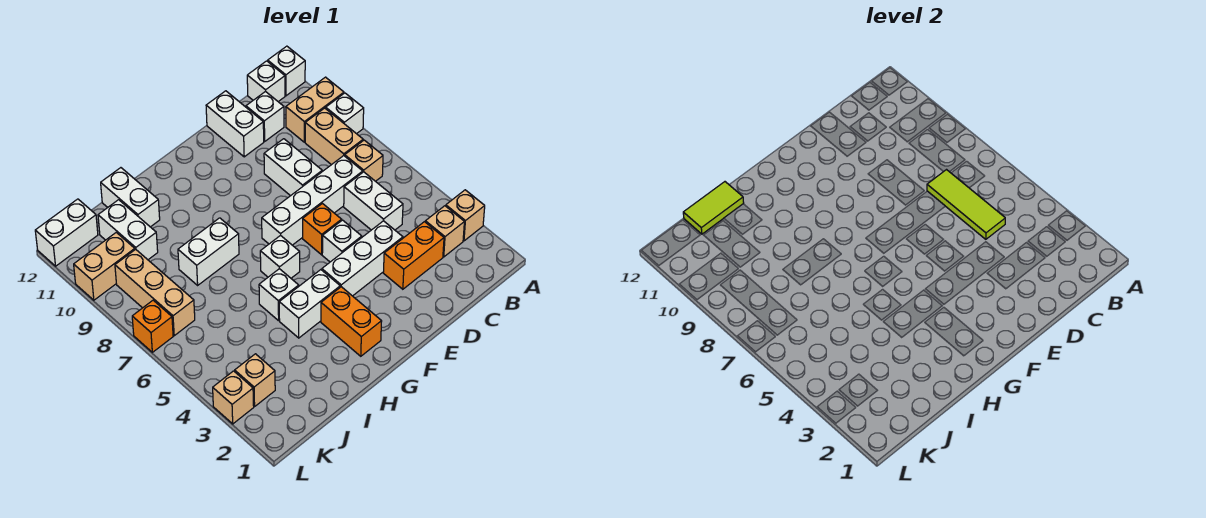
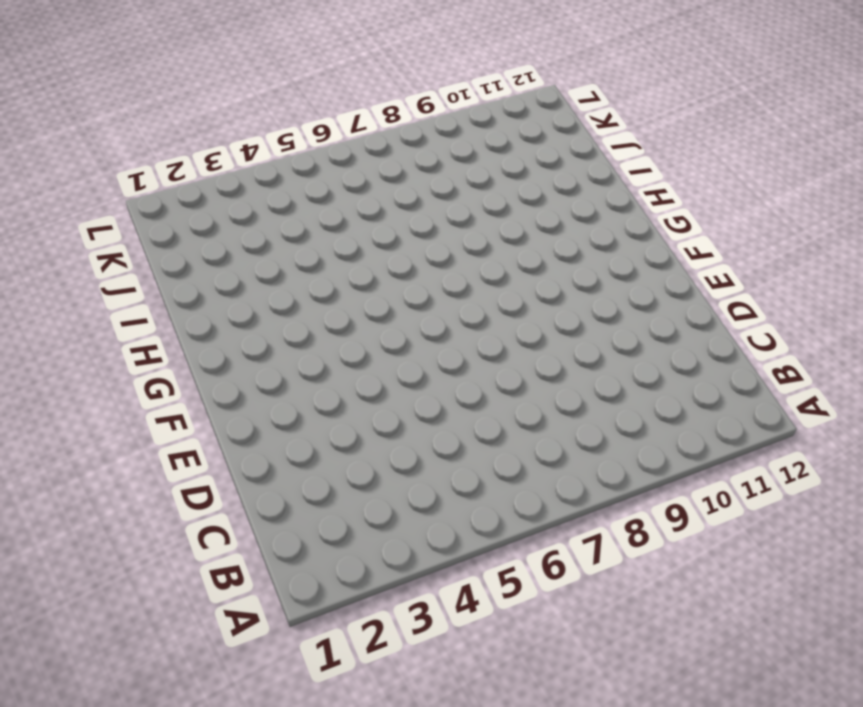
none -> tan 1x1 brick [446,190,485,241]
none -> white 1x1 brick [326,93,364,134]
none -> tan 1x2 brick [286,77,344,142]
none -> white 1x1 brick [268,46,305,96]

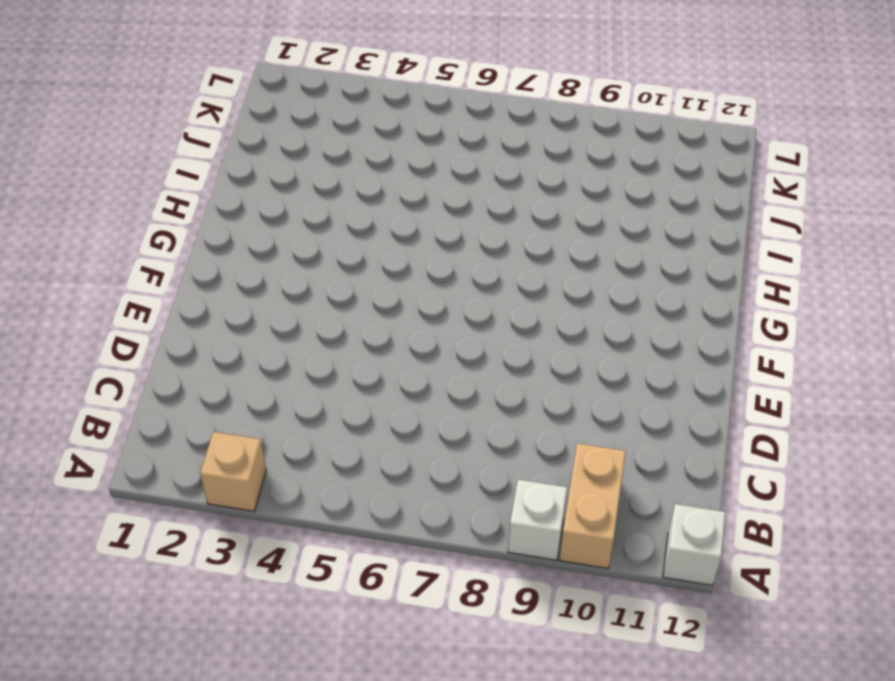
none -> tan 1x1 brick [425,206,464,257]
none -> tan 1x1 brick [345,140,383,181]
none -> tan 1x2 brick [305,108,363,165]
none -> white 1x1 brick [247,61,285,102]

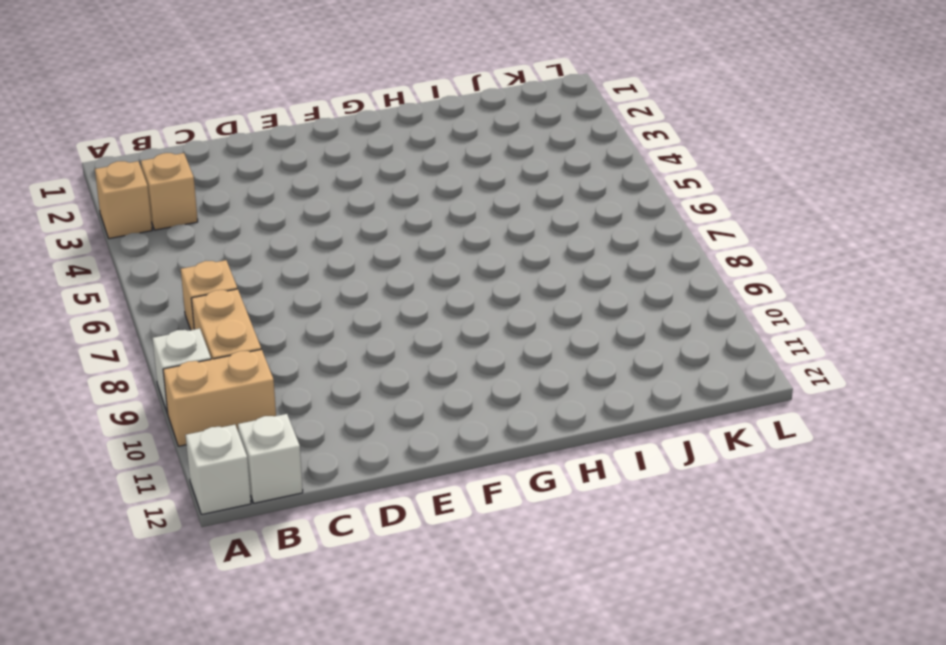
none -> orange 1x2 brick [383,222,444,289]
none -> white 1x2 brick [344,172,403,230]
none -> white 1x4 brick [262,156,363,245]
none -> white 1x1 brick [246,91,284,141]

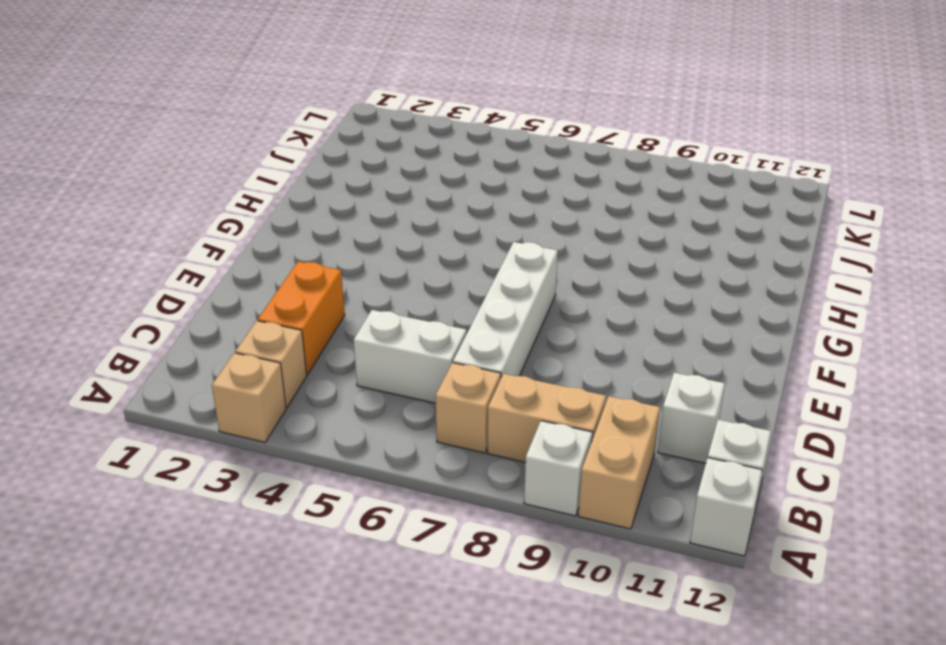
none -> white 1x3 brick [322,221,403,296]
none -> white 1x2 brick [264,139,322,196]
none -> white 1x2 brick [206,91,264,157]
none -> white 1x1 brick [322,220,362,262]

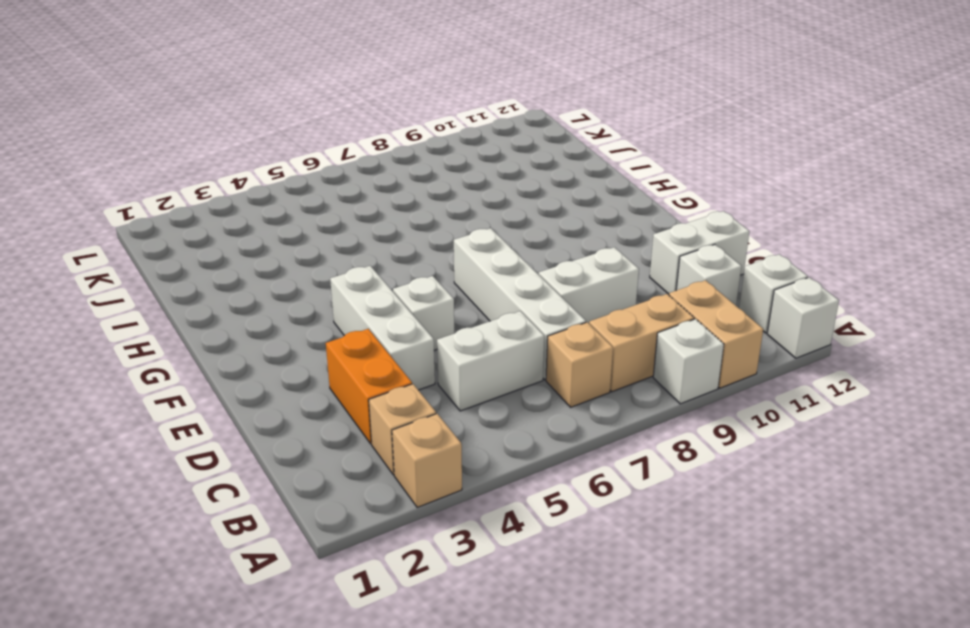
none -> orange 1x1 brick [303,204,342,255]
none -> orange 1x2 brick [321,287,382,356]
none -> white 1x2 brick [279,270,340,338]
none -> white 1x1 brick [260,235,300,278]

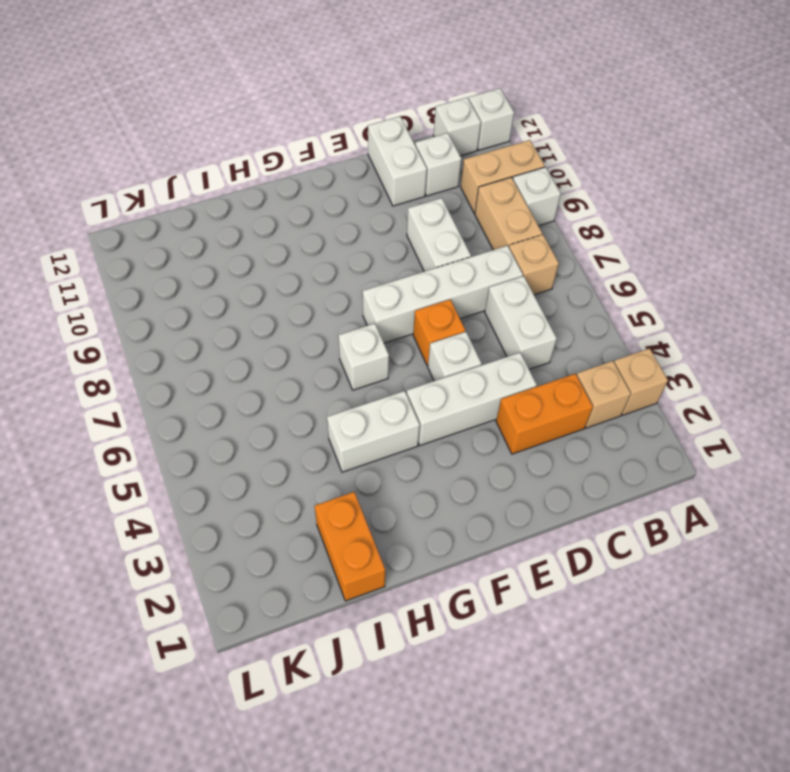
orange 1x2 brick [315,492,385,601] -> orange 1x2 brick moved to [321,287,382,356]
none -> white 1x1 brick [259,269,299,321]
none -> white 1x2 brick [178,218,239,285]
none -> white 1x2 brick [101,168,160,227]
none -> white 1x2 brick [98,200,158,260]

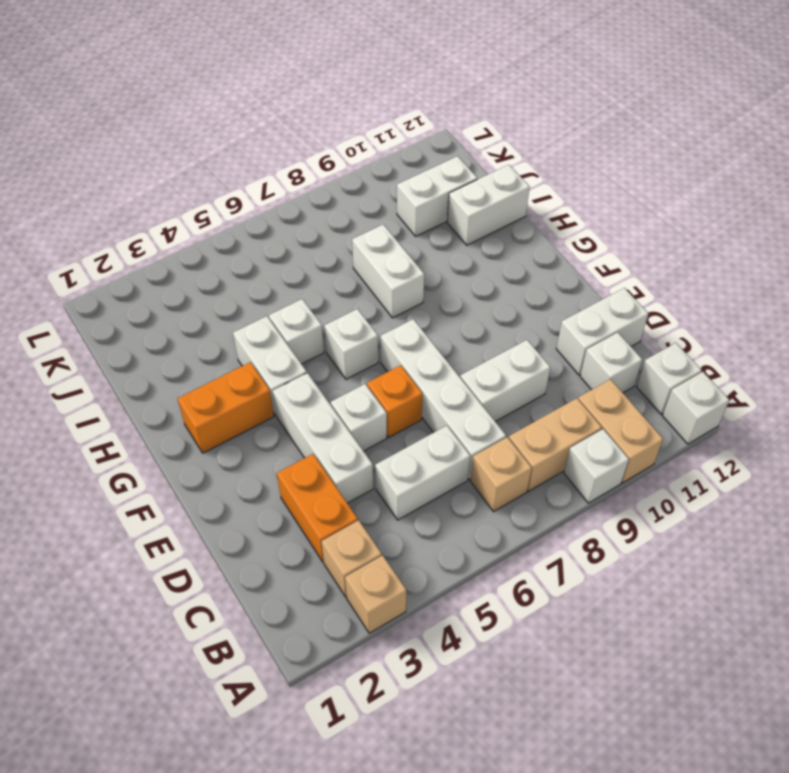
none -> tan 1x1 brick [235,354,275,407]
none -> tan 1x3 brick [115,249,195,336]
none -> tan 1x2 brick [74,233,135,300]
none -> white 1x2 brick [35,199,98,266]

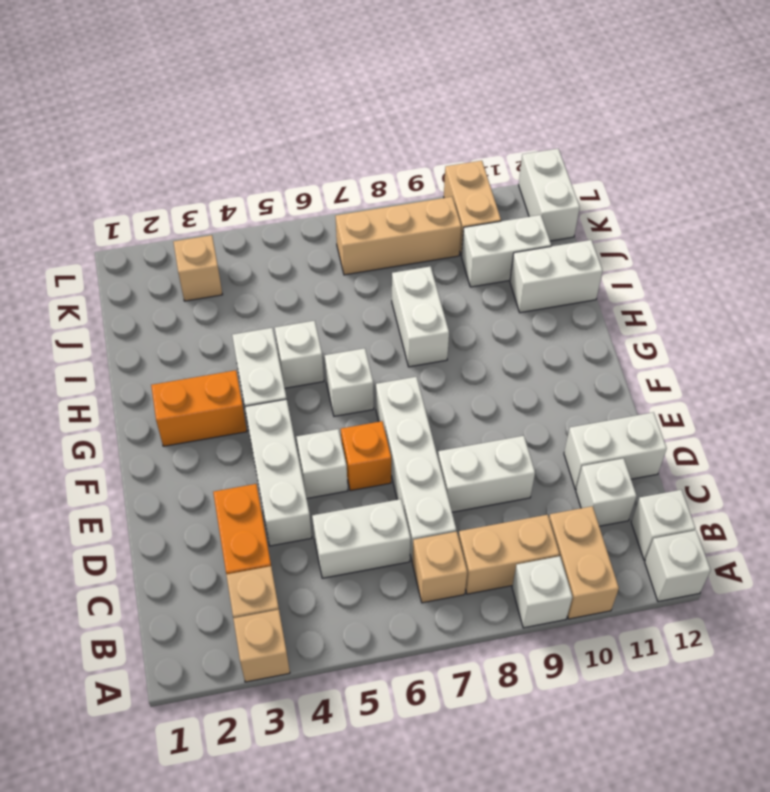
none -> tan 1x1 brick [213,371,254,424]
none -> orange 1x1 brick [132,300,173,352]
none -> lime 1x3 tile [927,170,1005,239]
none -> lime 1x2 tile [683,182,744,234]

